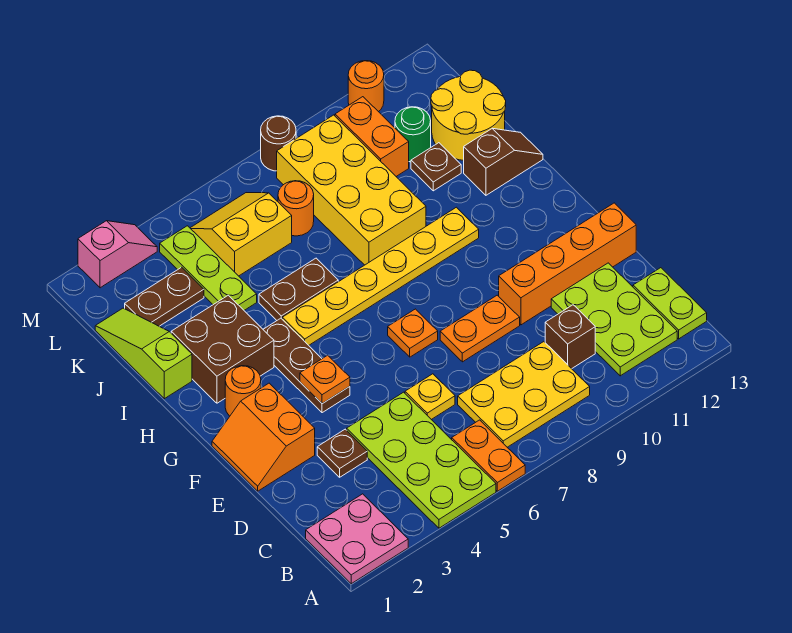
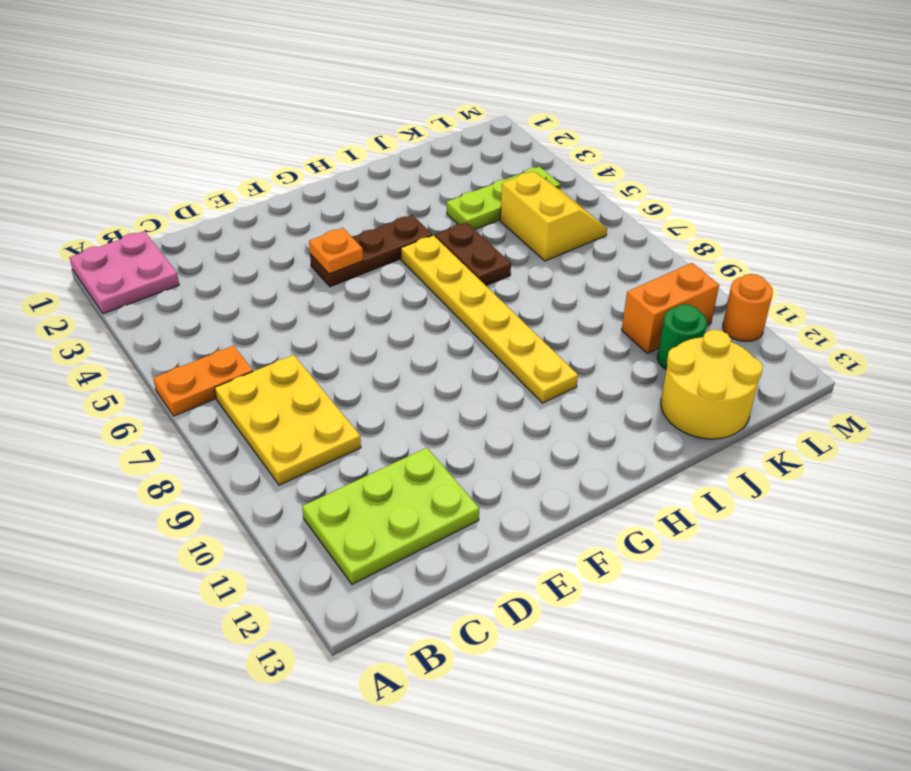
none -> lime 2x4 plate [347,392,496,528]
none -> lime 1x2 plate [633,268,707,339]
none -> brown 1x1 brick [545,305,595,369]
none -> brown 1x1 plate [317,429,367,477]

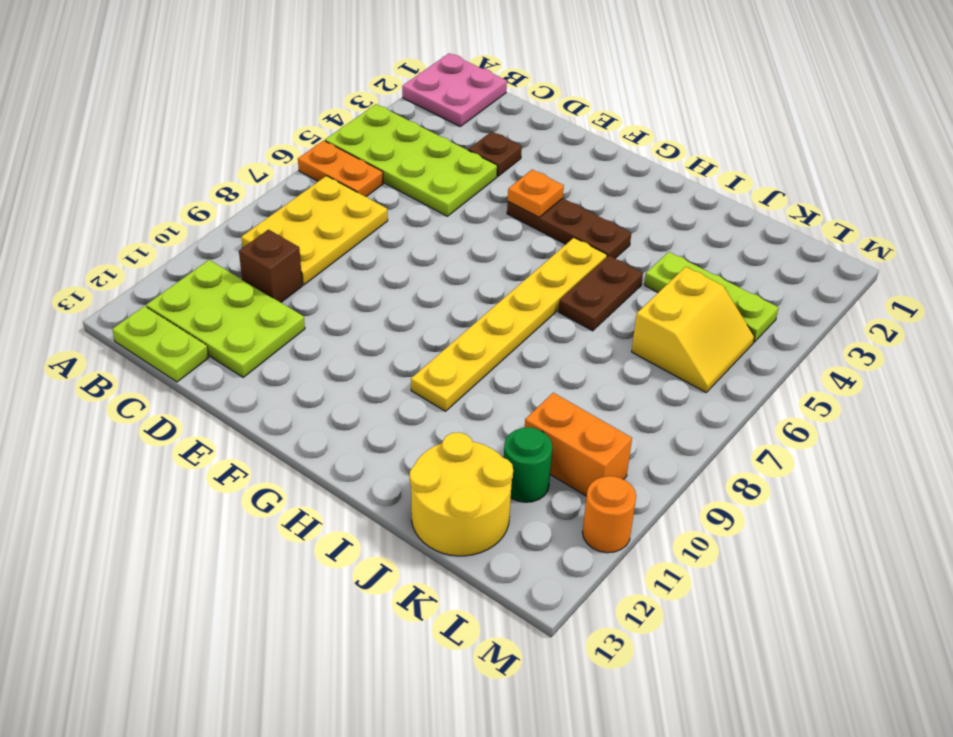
none -> yellow 1x1 plate [405,374,455,420]
none -> orange 2x2 slope [212,383,315,491]
none -> orange 1x2 plate [440,295,520,362]
none -> orange 1x4 brick [499,203,636,325]

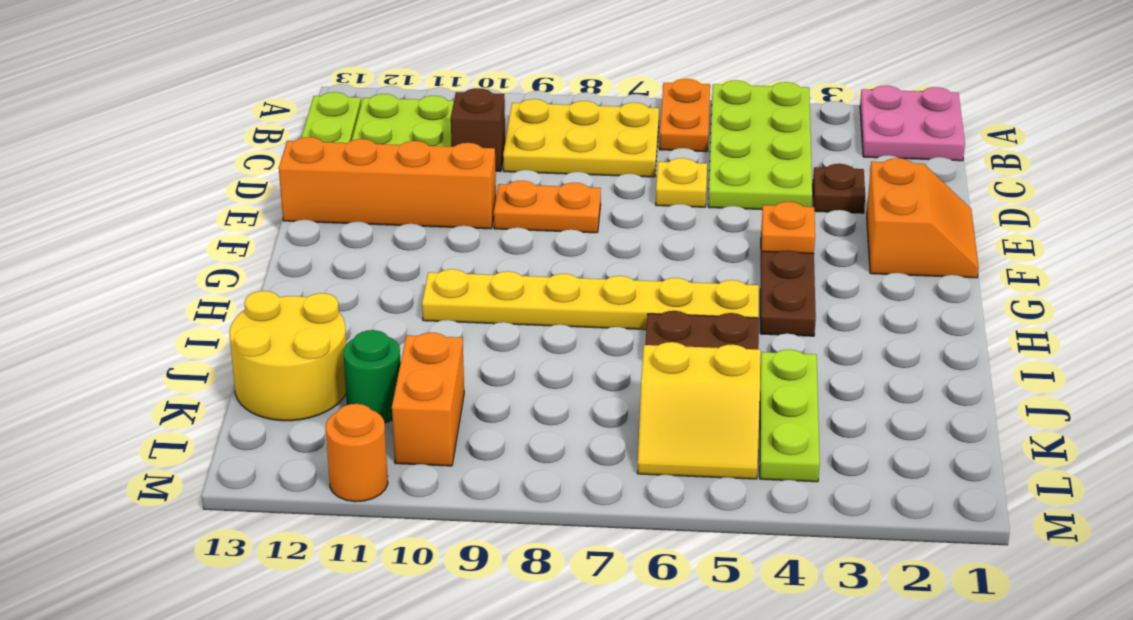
none -> orange 1x1 plate [388,309,438,357]
none -> orange 1x1 round brick [225,366,261,416]
none -> brown 2x2 brick [171,295,274,403]
none -> lime 1x3 slope [95,308,192,399]

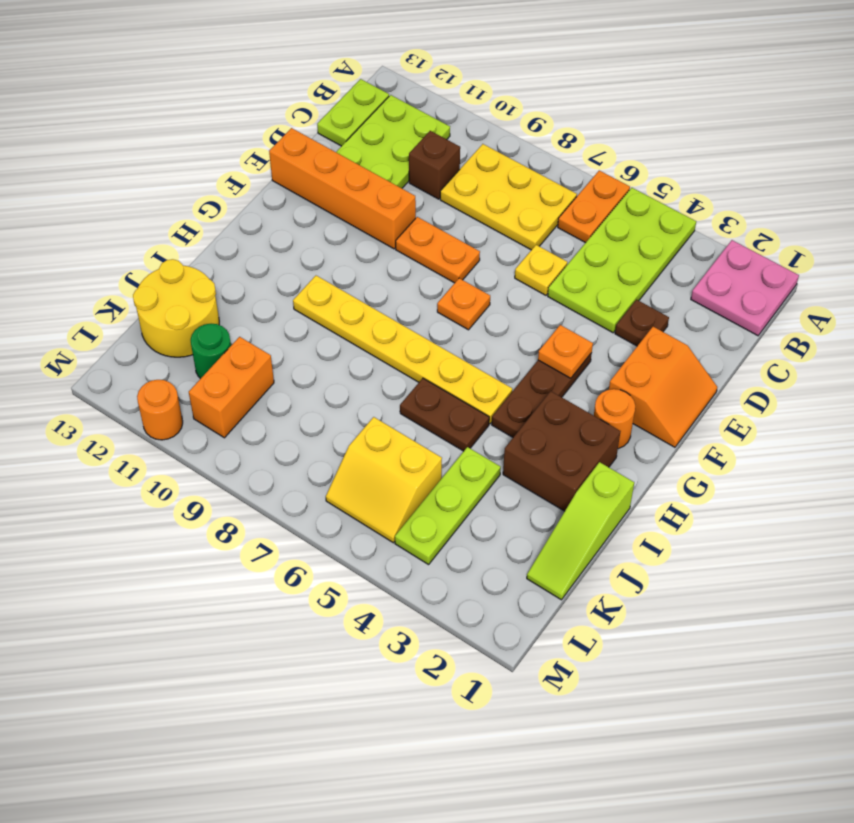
none -> yellow 2x4 brick [277,115,426,265]
none -> brown 1x2 slope [464,128,543,195]
none -> brown 1x1 plate [411,143,461,191]
none -> brown 1x2 plate [125,267,204,326]

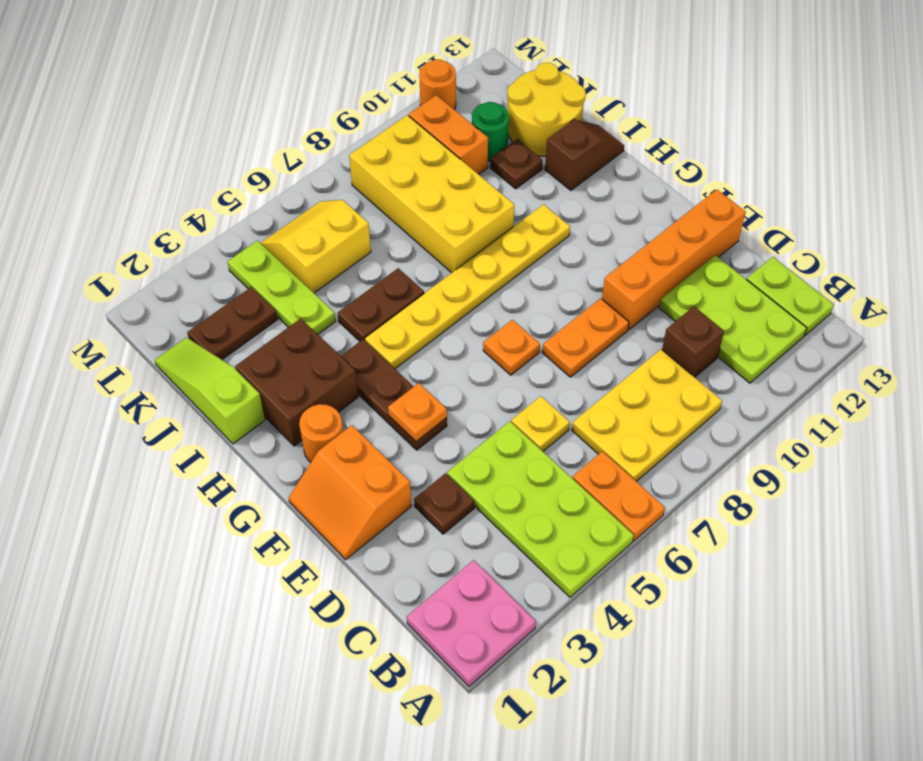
none -> orange 1x1 round brick [278,181,314,236]
none -> pink 1x2 slope [78,221,157,288]
none -> brown 1x1 round brick [261,116,296,171]

